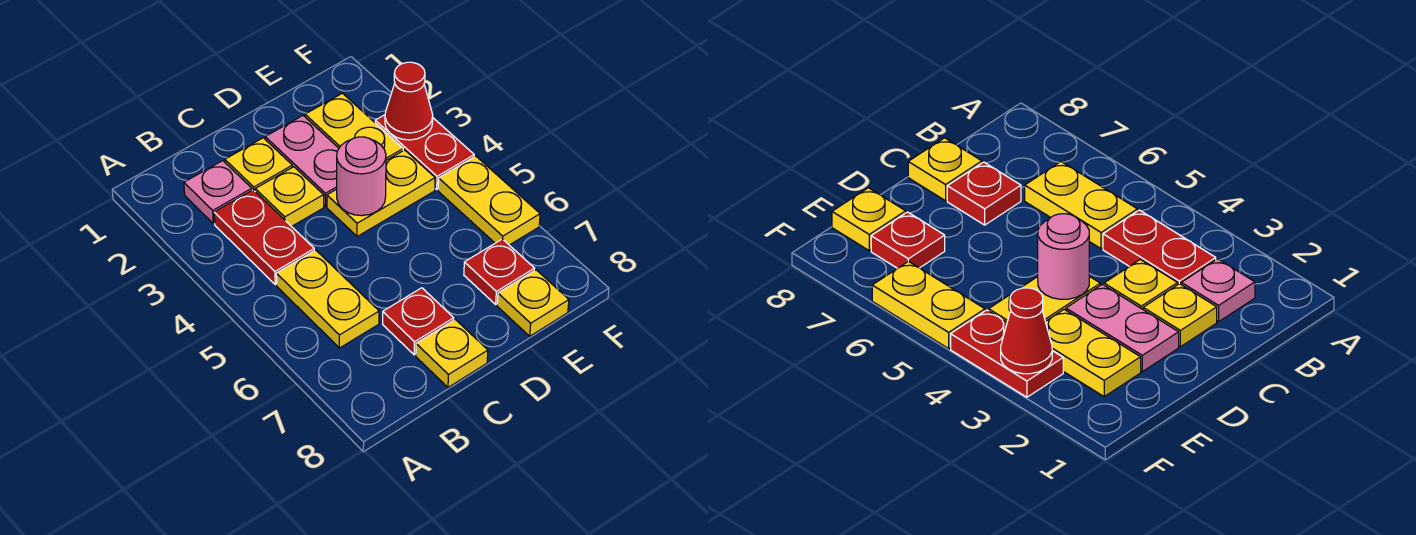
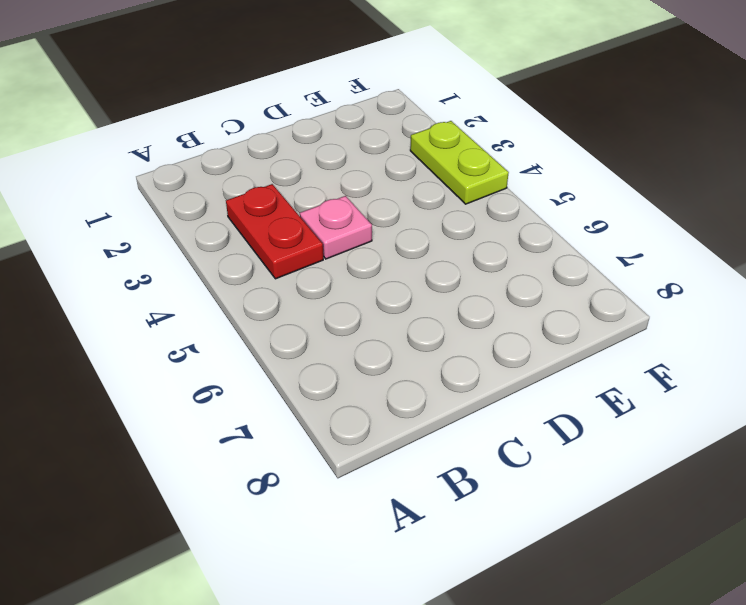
pink 1x1 plate [300,196,372,259] -> pink 1x1 plate moved to [184,161,252,224]
lime 1x2 plate [410,121,509,204] -> red 1x2 plate [375,115,474,189]
none -> yellow 1x2 plate [276,250,379,348]
none -> yellow 1x1 plate [225,138,292,191]
none -> yellow 1x1 plate [255,167,324,227]

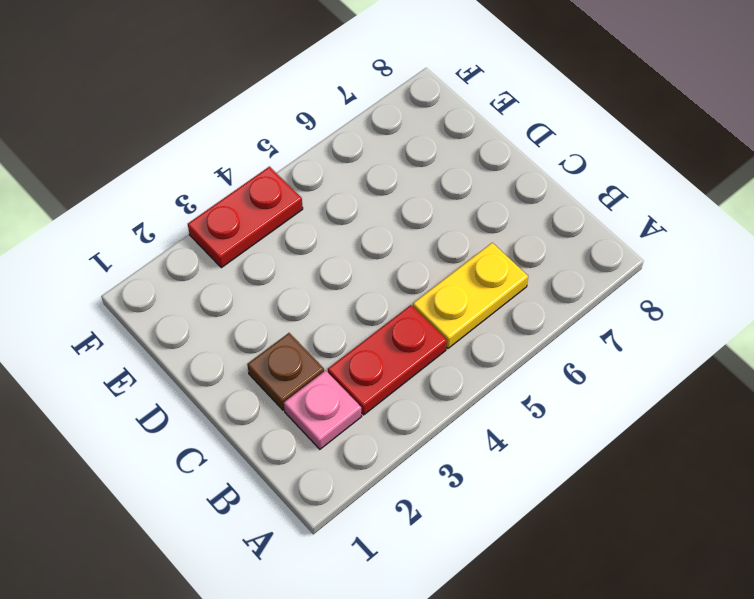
brown 1x1 plate [247,333,324,410] -> yellow 1x1 plate [225,138,292,191]
none -> yellow 1x1 plate [255,167,324,227]
none -> red 1x1 plate [383,288,454,355]
none -> yellow 1x1 plate [416,319,488,387]

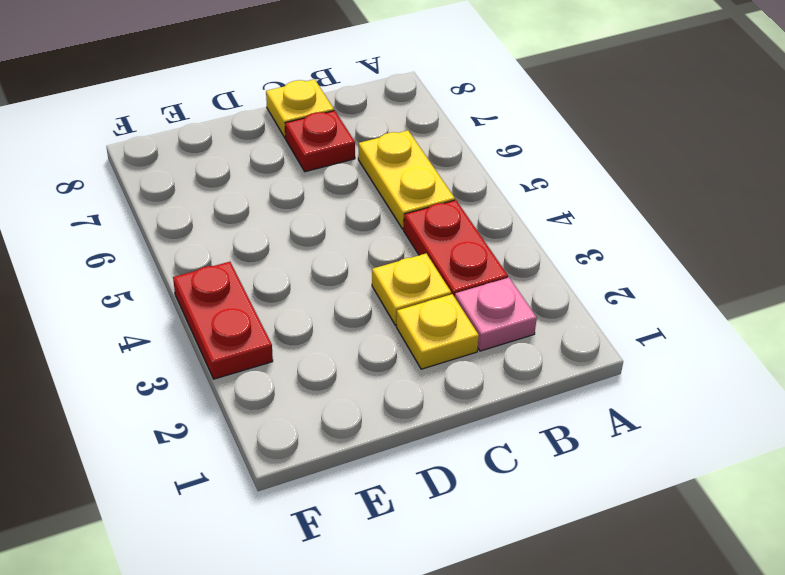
none -> pink 1x2 plate [265,116,339,206]
none -> yellow 1x2 plate [327,150,435,236]
none -> yellow 1x2 plate [305,93,403,160]

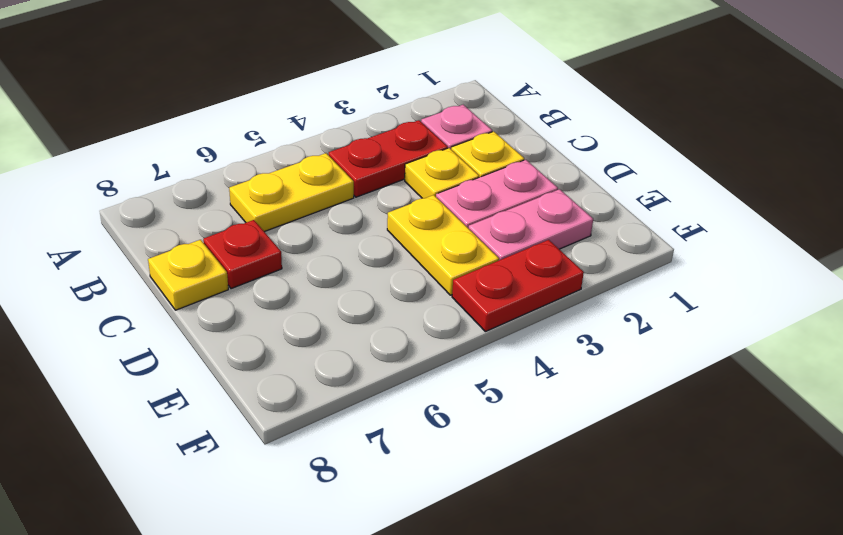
pink 1x2 plate [468,189,593,260] -> yellow 1x2 plate [305,93,403,160]
none -> red 1x1 plate [464,239,535,304]
none -> yellow 1x1 plate [497,270,569,336]
none -> yellow 1x2 plate [438,156,540,245]

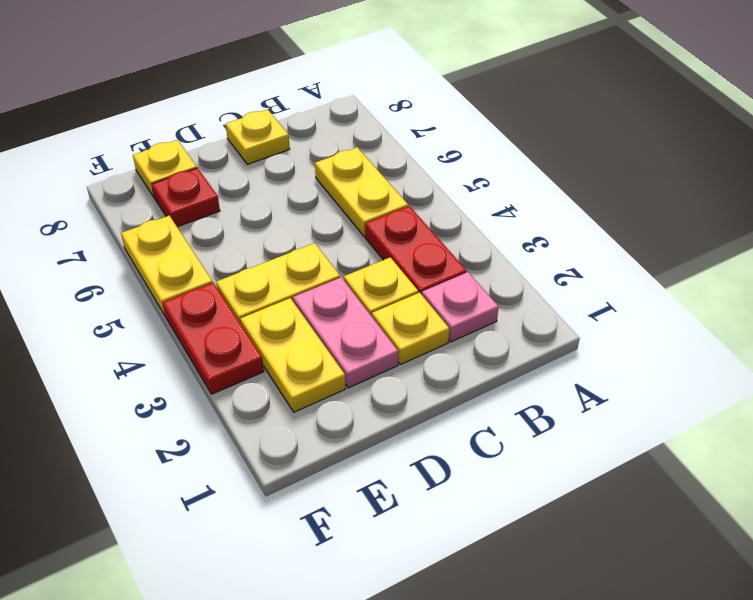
none -> red 1x1 plate [383,288,454,355]
none -> pink 1x1 round brick [337,137,386,216]
none -> red 1x1 cone [385,62,433,140]

